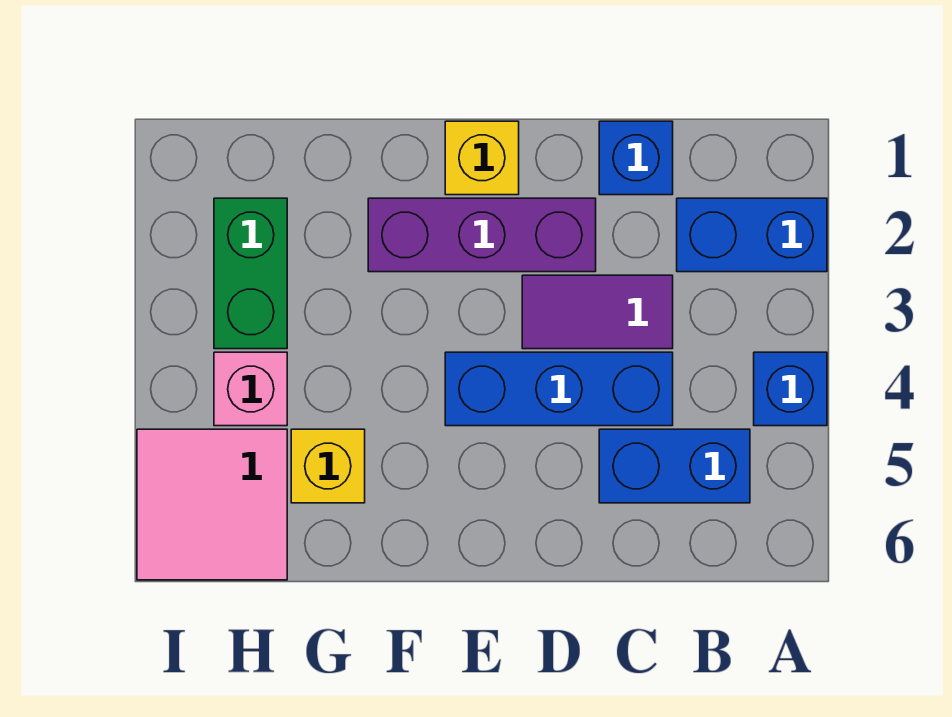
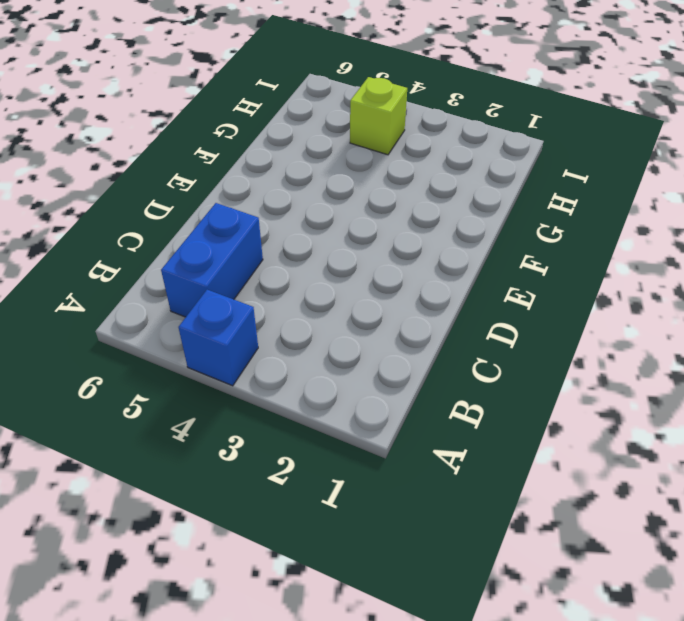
lime 1x1 brick [350,77,407,155] -> pink 1x1 brick [214,352,287,426]
none -> blue 1x2 brick [677,198,827,272]
none -> blue 1x1 brick [599,121,673,195]
none -> purple 1x2 tile [522,275,673,349]

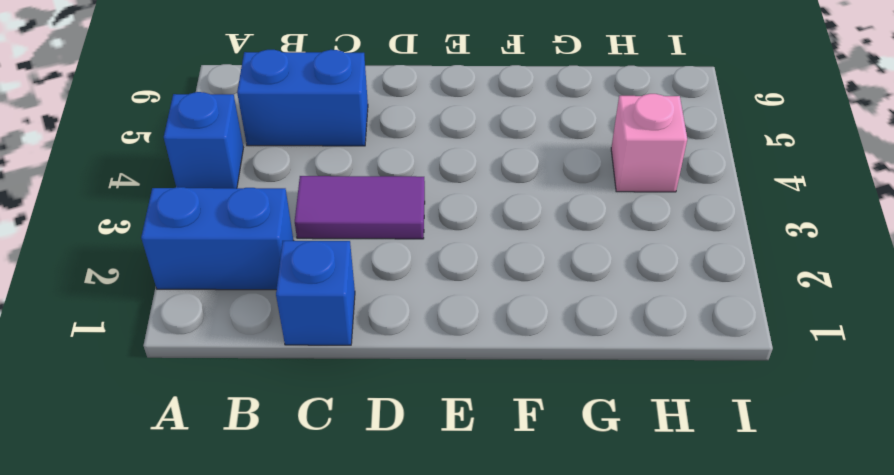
none -> blue 1x3 brick [445,352,673,426]
none -> purple 1x3 brick [368,198,596,272]
none -> yellow 1x1 brick [445,121,519,195]

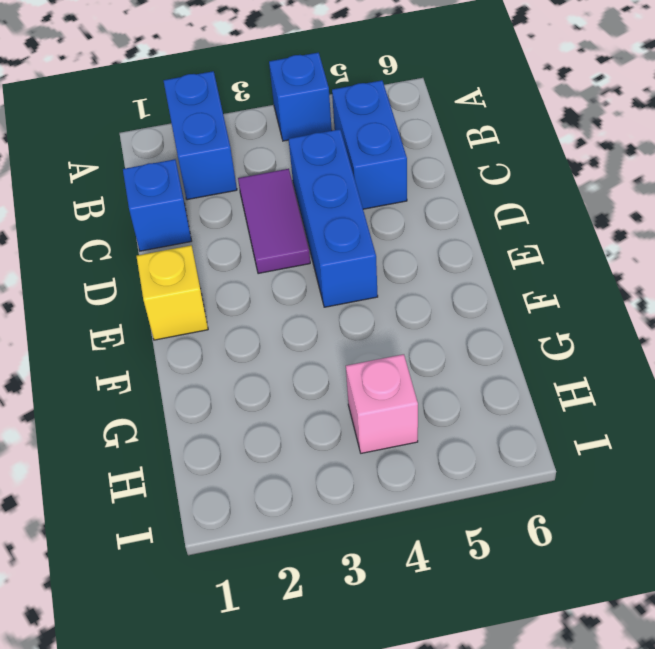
none -> purple 1x3 brick [368,198,596,272]
none -> yellow 1x1 brick [291,429,365,503]
none -> green 1x2 brick [214,198,287,349]

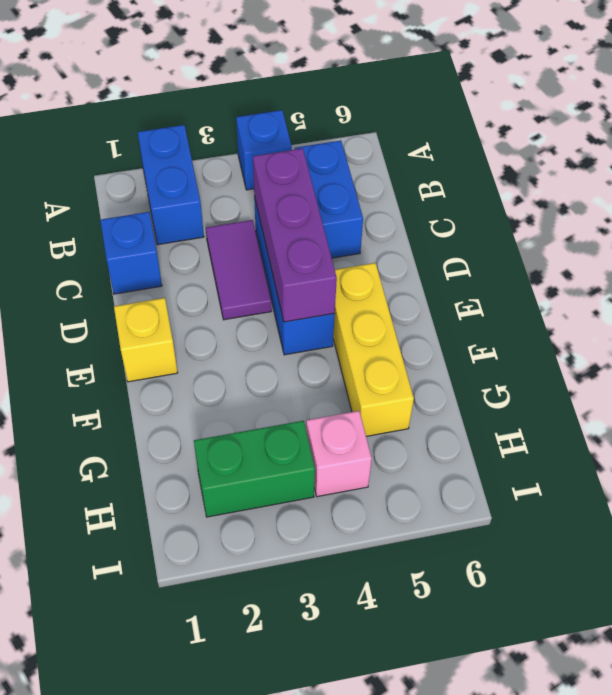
purple 1x3 brick [253,148,337,322] -> purple 1x3 brick moved to [368,198,596,272]
yellow 1x3 brick [333,263,414,436] -> yellow 1x1 brick [291,429,365,503]
none -> pink 2x2 tile [137,429,287,580]

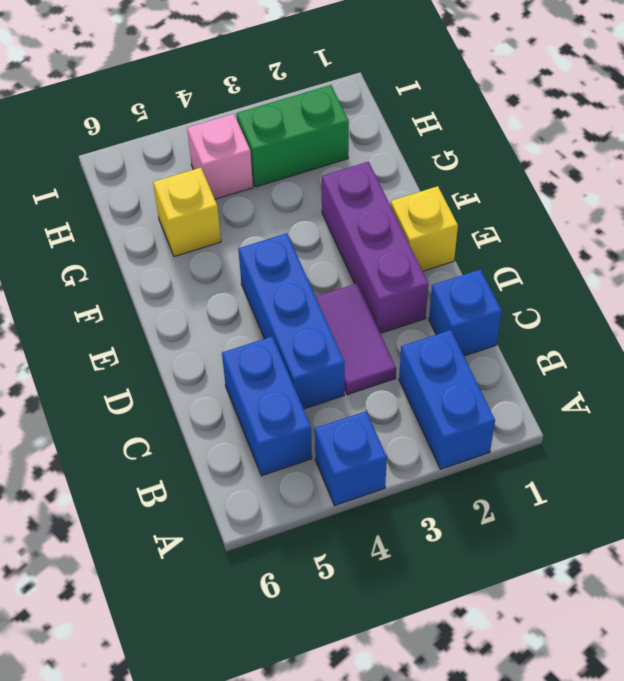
none -> pink 2x2 tile [137,429,287,580]

